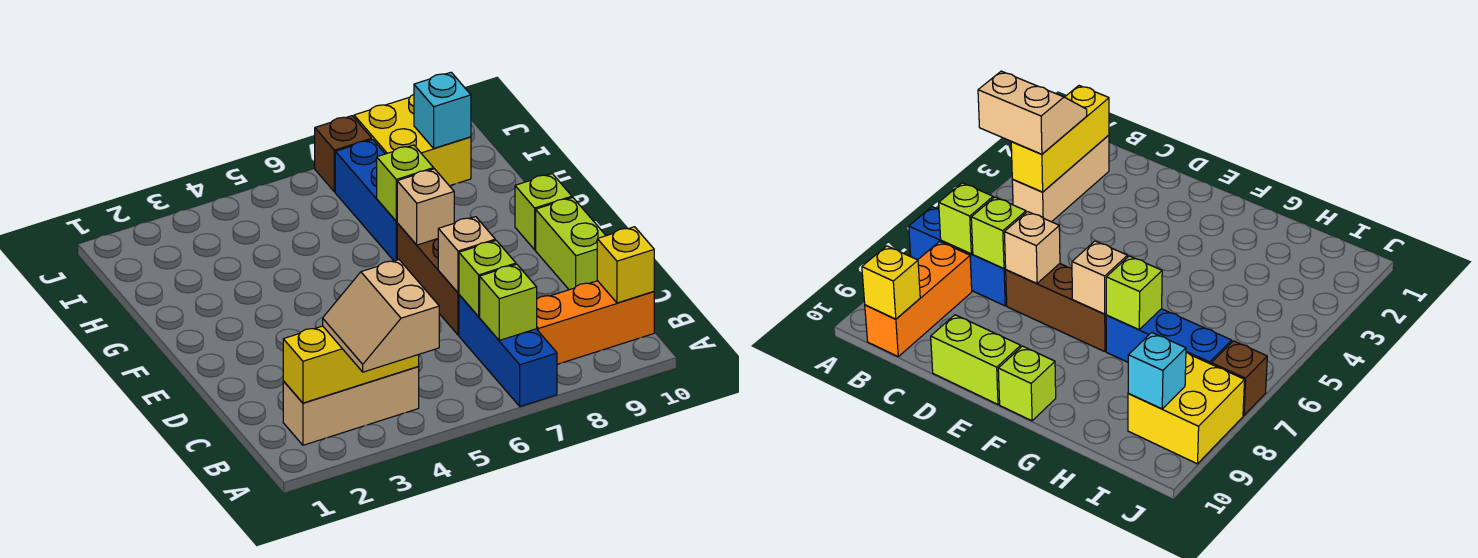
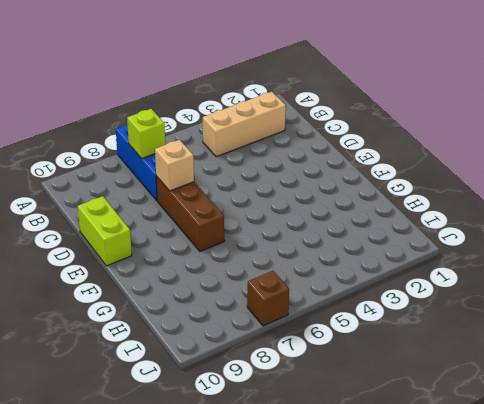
none -> orange 1x3 brick [537,281,654,364]
none -> lime 1x1 brick [515,174,572,250]
none -> blue 1x3 brick [335,140,397,261]

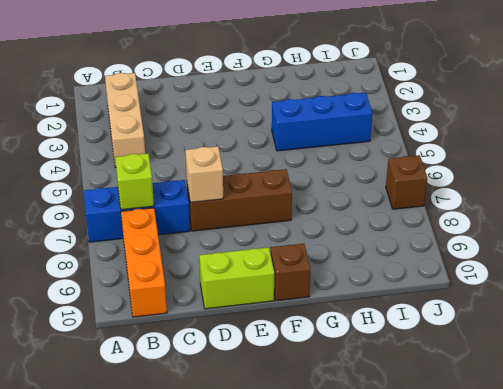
brown 1x1 brick [271,244,310,301] -> lime 1x1 brick [515,174,572,250]
blue 1x3 brick [272,93,372,151] -> blue 1x3 brick moved to [335,140,397,261]
none -> yellow 2x2 brick [354,94,471,186]
none -> yellow 1x3 brick [283,326,419,403]
none -> yellow 1x1 brick [597,227,654,303]

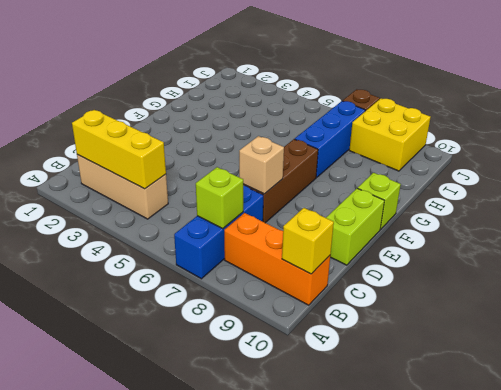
none -> lime 1x1 brick [459,241,516,317]
none -> tan 1x1 brick [397,169,454,245]
none -> lime 1x1 brick [377,145,434,221]

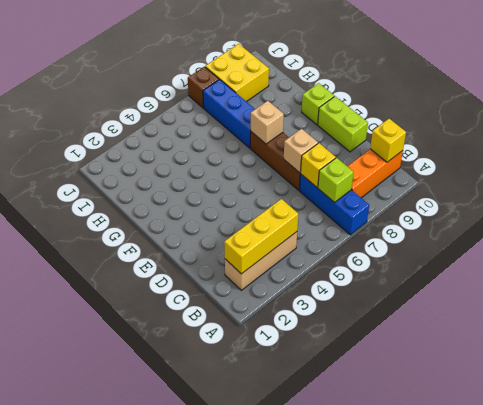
yellow 1x1 brick [300,143,336,187] -> lime 1x1 brick [459,241,516,317]
none -> lime 1x1 brick [377,145,434,221]
none -> cyan 1x1 brick [414,72,471,148]
none -> tan 2x2 slope [323,260,439,372]

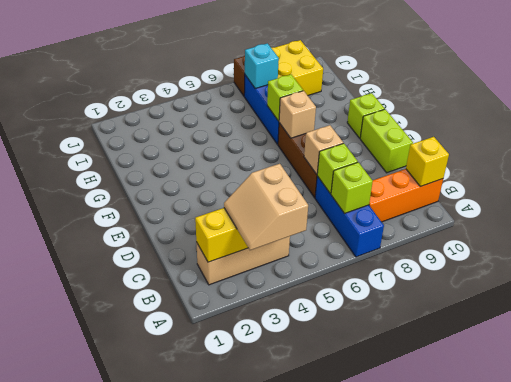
cyan 1x1 brick [244,43,279,89] -> cyan 1x1 brick moved to [414,72,471,148]

